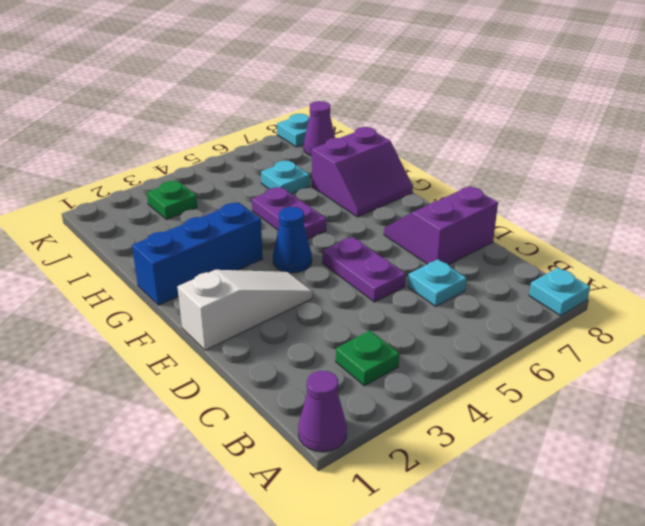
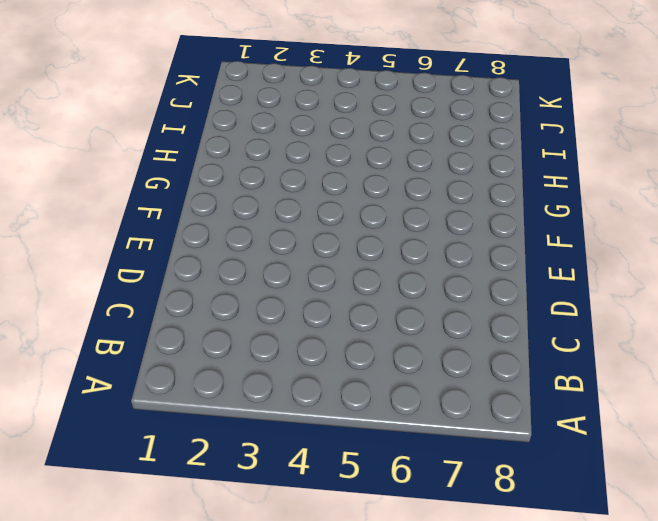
none -> purple 1x1 cone [298,371,347,452]
none -> cyan 1x1 plate [529,268,590,316]
none -> green 1x1 plate [336,331,399,386]

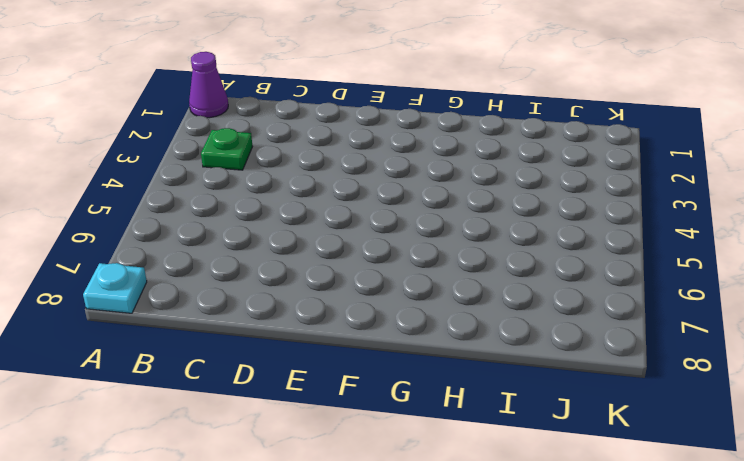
none -> cyan 1x1 plate [408,259,467,307]
none -> purple 1x2 plate [322,237,406,302]
none -> purple 2x2 slope [384,186,498,265]

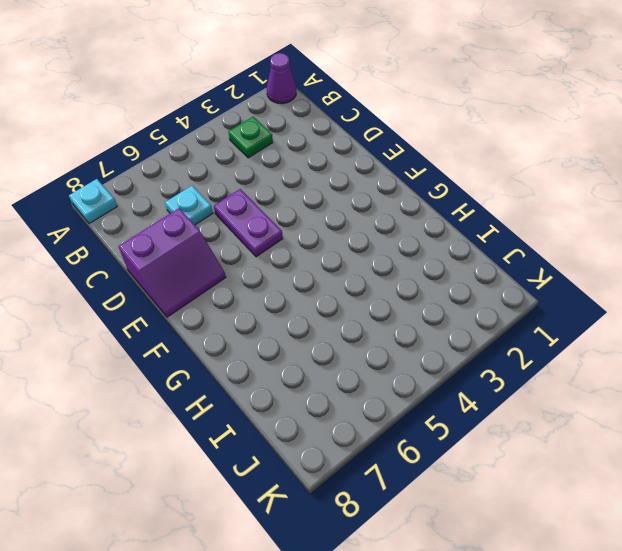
none -> white 1x3 slope [178,270,312,350]
none -> blue 1x1 cone [273,207,312,273]
none -> blue 1x3 brick [132,202,263,305]

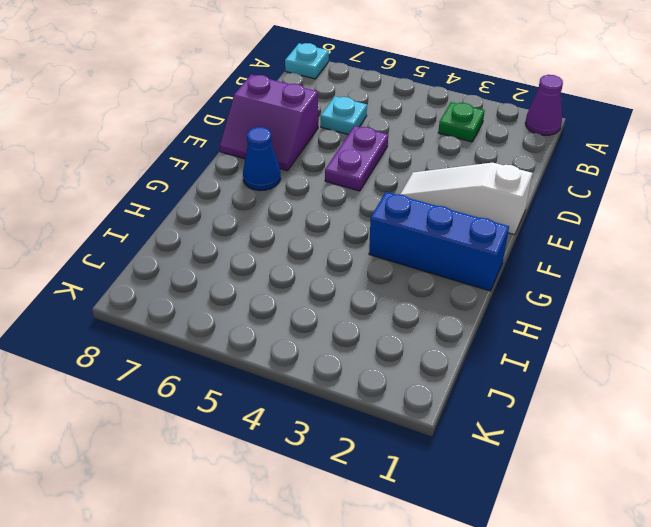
blue 1x1 cone [243,127,281,191] -> blue 1x1 cone moved to [273,207,312,273]
none -> purple 1x2 plate [252,187,326,239]
none -> purple 2x2 slope [312,127,413,217]
none -> cyan 1x1 plate [261,161,310,194]

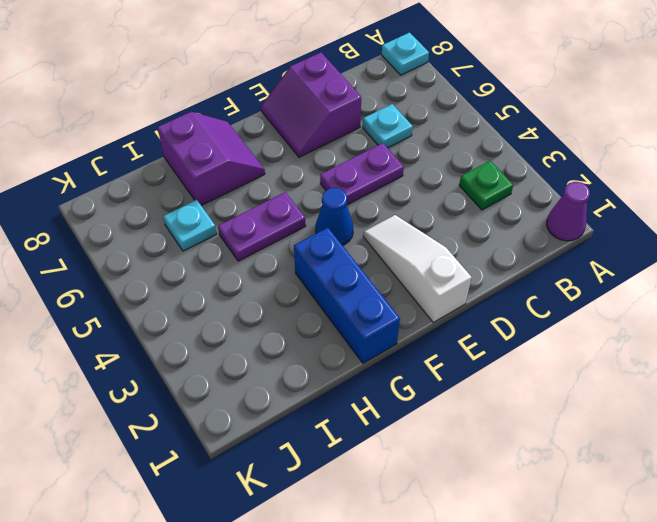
none -> green 1x1 plate [147,181,197,220]
none -> purple 1x1 cone [304,101,335,156]
none -> cyan 1x1 plate [277,114,309,147]

